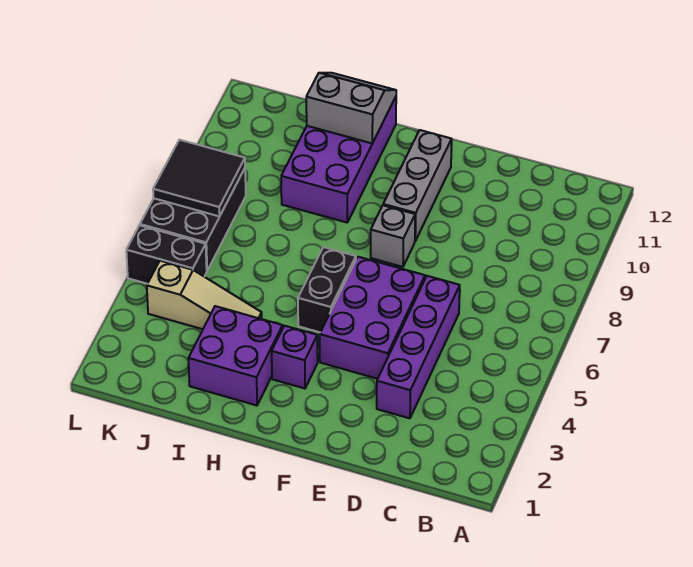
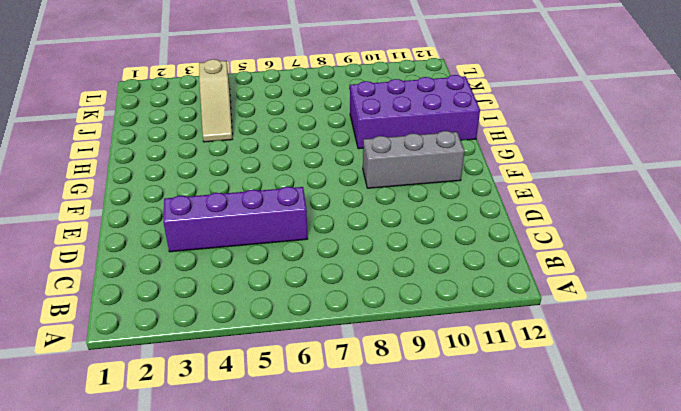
none -> purple 2x3 brick [320,257,425,379]
none -> grey 1x1 brick [371,205,415,267]
none -> purple 1x1 brick [272,326,318,388]

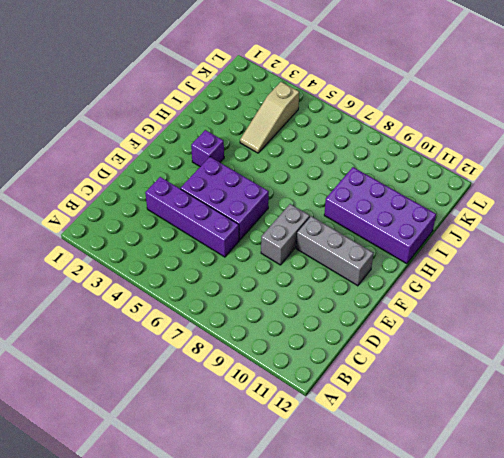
grey 1x2 brick [261,204,310,265] -> grey 1x1 brick [371,205,415,267]
none -> black 1x2 brick [298,247,356,332]
none -> purple 2x2 brick [188,306,283,405]
none -> black 1x2 brick [126,225,207,284]

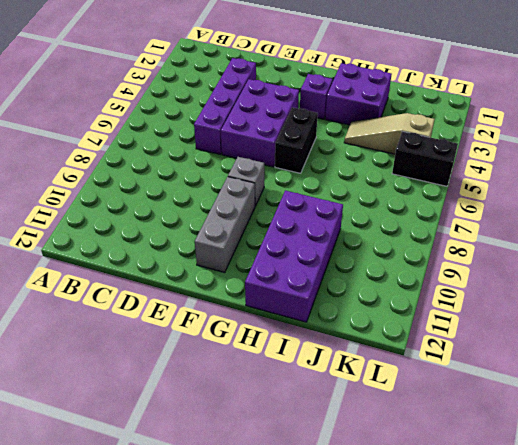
none -> black 2x3 brick [140,168,246,270]
none -> grey 2x2 slope [306,73,396,143]
none -> black 2x2 tile [153,140,245,216]

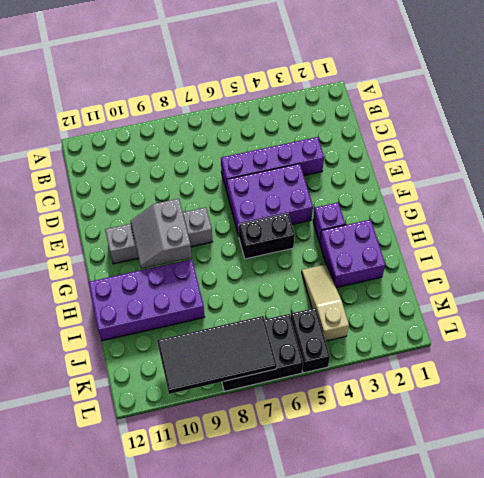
grey 2x2 slope [130,199,192,269] -> grey 2x2 slope moved to [306,73,396,143]
black 2x4 tile [157,316,277,394] -> black 2x2 tile [153,140,245,216]

